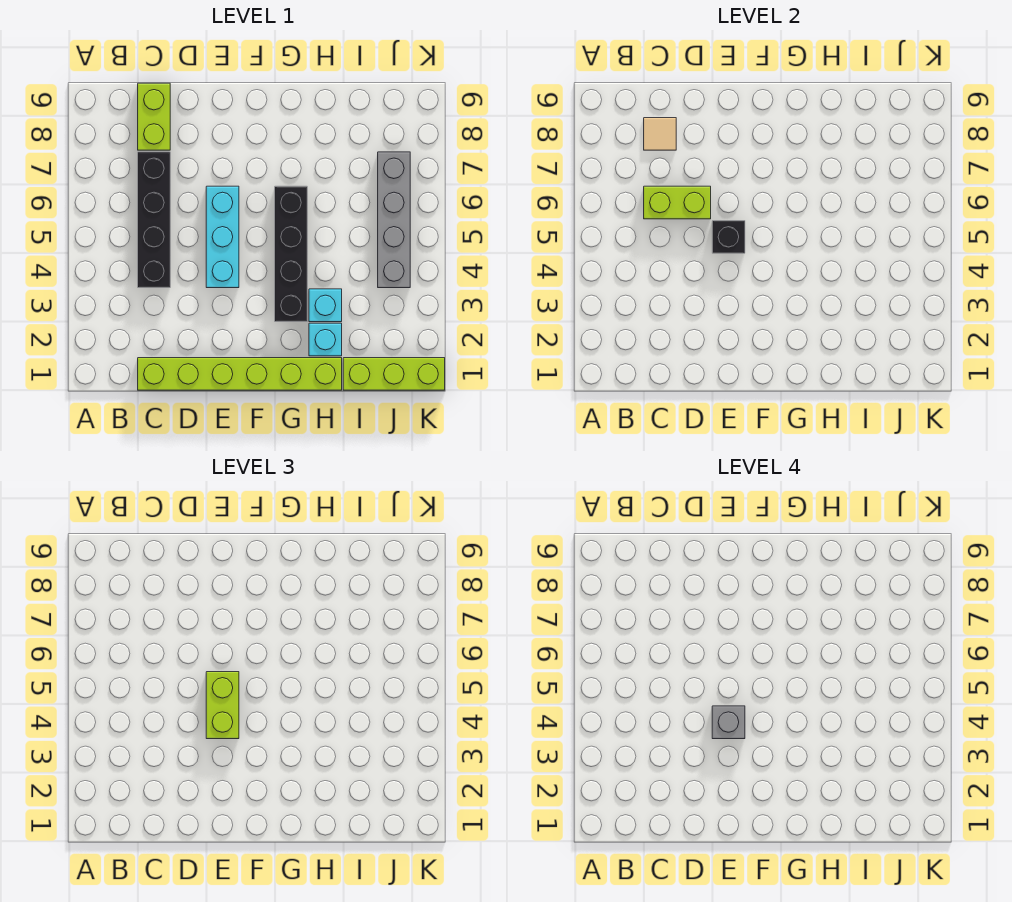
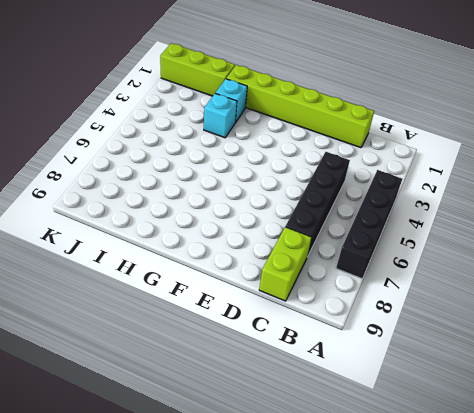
black 1x4 brick [336,170,402,279] -> black 1x4 brick moved to [275,186,307,322]
none -> cyan 1x3 brick [206,186,239,288]
none -> grey 1x4 brick [378,152,410,288]
none -> lime 1x2 brick [644,186,711,219]

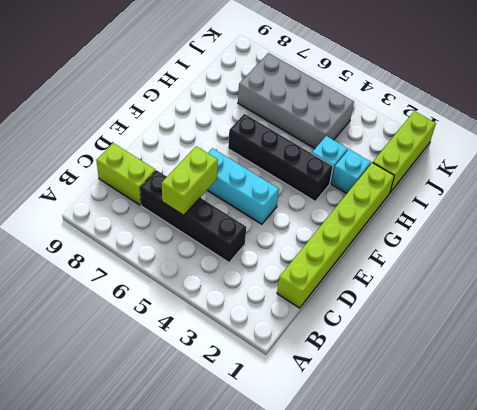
grey 2x4 brick [238,53,354,149] -> grey 1x4 brick [378,152,410,288]
none -> tan 1x1 tile [644,118,676,150]
none -> black 1x1 brick [712,221,745,253]
none -> lime 1x2 brick [206,672,239,739]

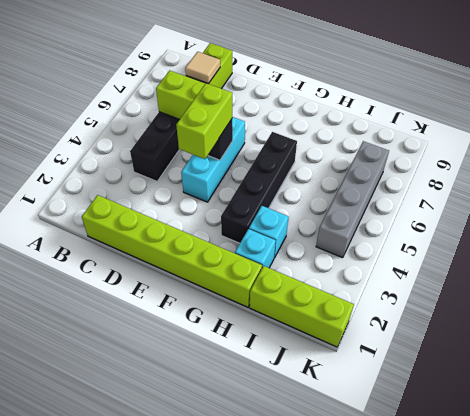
none -> grey 1x1 brick [712,706,745,739]

